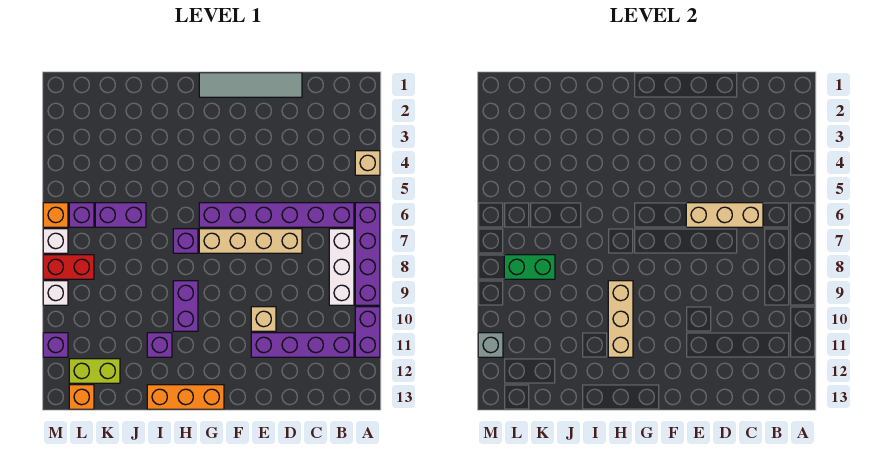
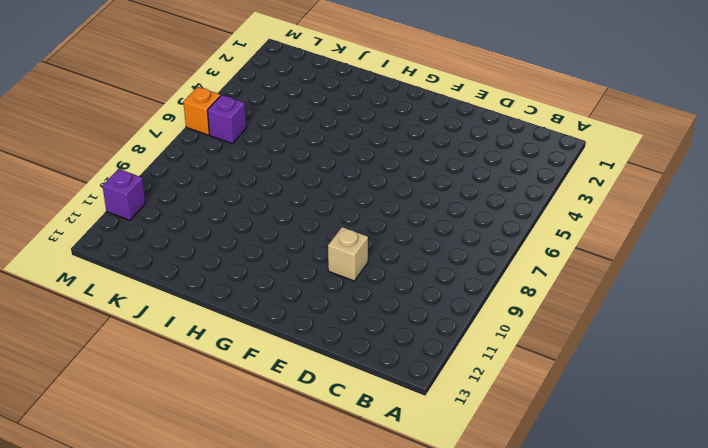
none -> tan 1x1 brick [355,151,380,175]
none -> purple 1x4 brick [355,203,380,305]
none -> purple 1x2 brick [355,307,380,357]

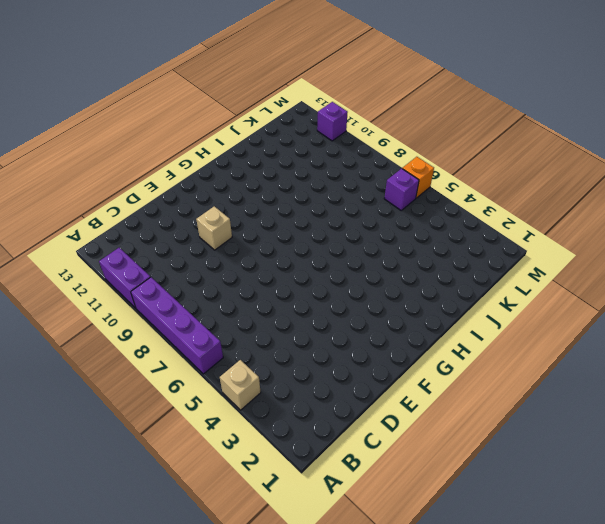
none -> purple 1x6 brick [199,203,354,227]
none -> white 1x3 brick [329,229,354,305]
none -> purple 1x4 brick [251,333,354,357]

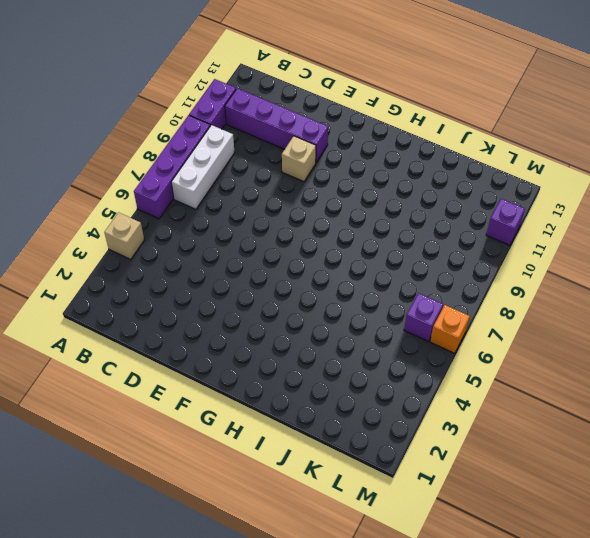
none -> purple 1x6 brick [199,203,354,227]
none -> grey 1x4 tile [199,73,302,97]
none -> tan 1x4 brick [199,229,302,253]

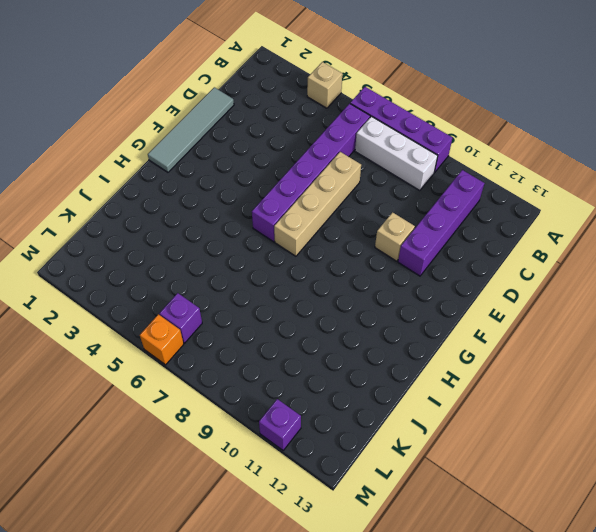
none -> purple 1x2 brick [355,307,380,357]
none -> orange 1x3 brick [147,385,224,409]
none -> purple 1x1 brick [173,229,198,253]

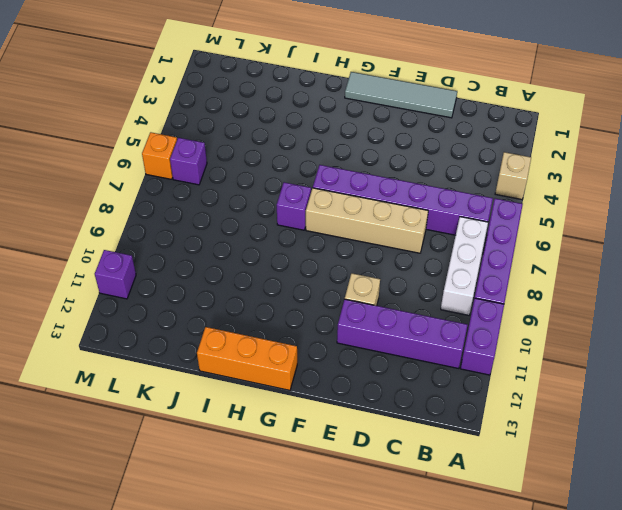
none -> purple 1x2 brick [173,281,198,331]
none -> purple 1x1 brick [147,333,172,357]
none -> purple 1x2 brick [95,203,146,227]

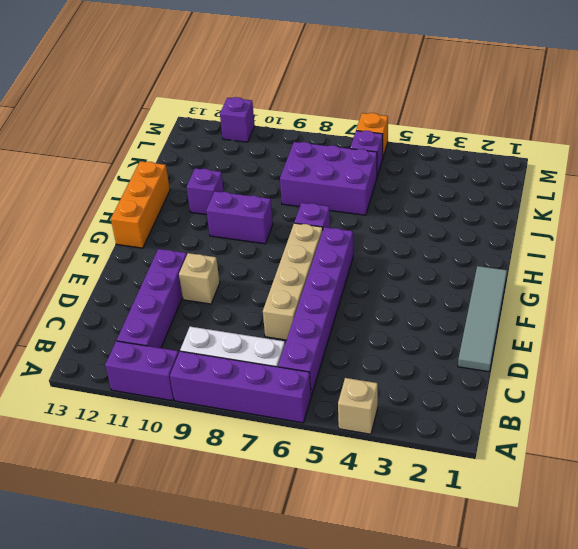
purple 2x3 brick [280,142,377,215] -> purple 1x2 brick [95,203,146,227]
none -> lime 1x2 brick [69,359,120,383]
none -> red 1x2 brick [43,255,94,279]
none -> orange 1x1 brick [69,385,94,409]

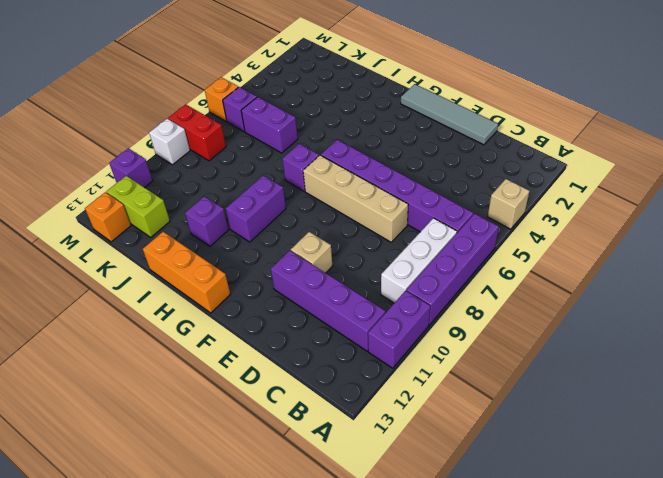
none -> white 1x1 brick [43,229,68,253]
none -> tan 1x3 brick [686,203,763,227]
none -> tan 1x3 brick [608,281,633,357]

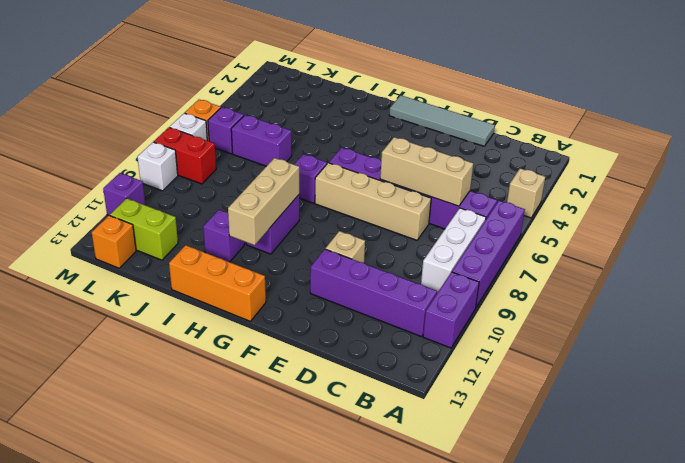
none -> green 1x2 brick [504,255,555,279]
none -> grey 1x1 brick [478,333,503,357]

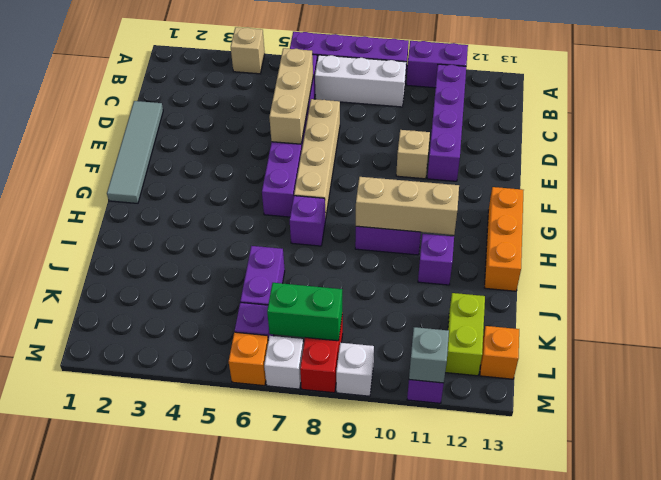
green 1x2 brick [267,283,342,341] -> green 1x2 brick turned to [504,255,555,279]

